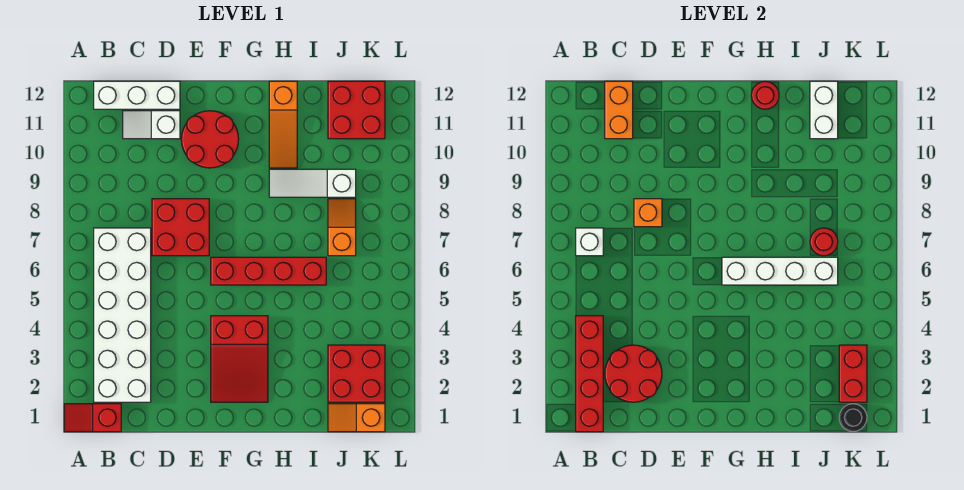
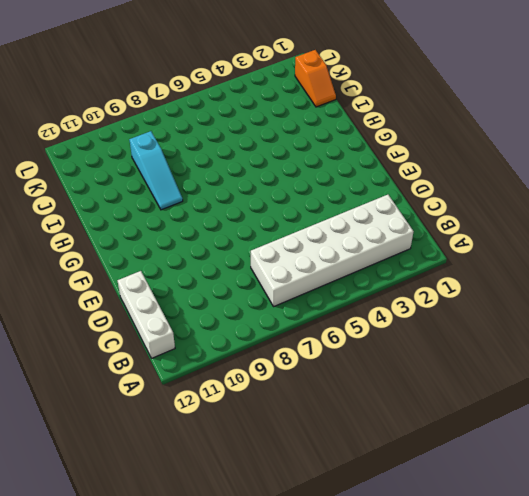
cyan 1x3 slope [129,131,183,210] -> white 1x3 slope [269,169,356,197]
none -> red 1x2 slope [64,404,121,432]
none -> white 1x2 slope [123,111,180,139]
none -> red 2x2 brick [152,199,209,256]

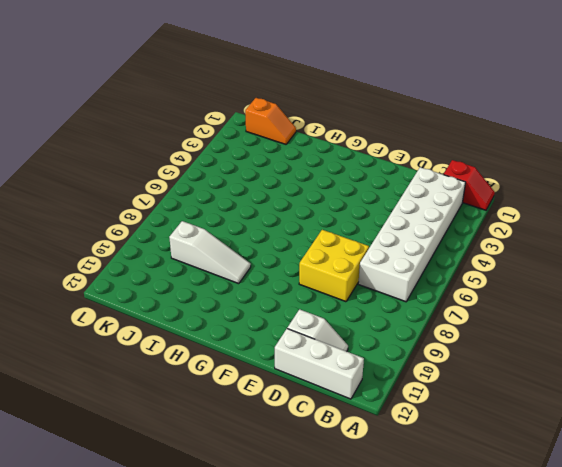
yellow 2x2 brick [299,230,369,302] -> red 2x2 brick [152,199,209,256]
none -> red 2x2 round brick [181,111,239,168]
none -> red 2x3 slope [211,316,268,402]
none -> red 1x4 brick [211,257,326,285]

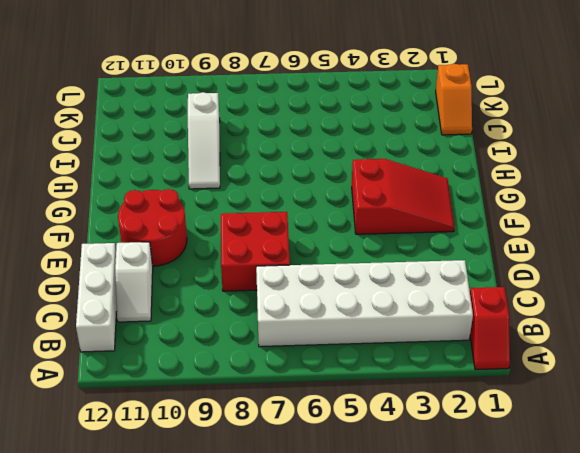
none -> red 1x4 brick [211,257,326,285]
none -> orange 1x3 slope [269,81,297,168]
none -> red 2x2 brick [328,345,385,402]

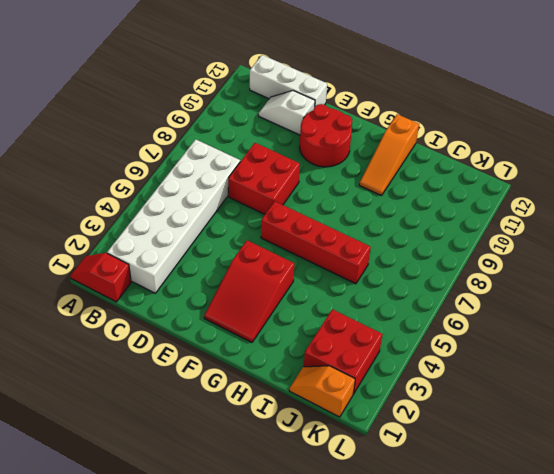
none -> white 1x3 slope [269,169,356,197]
none -> orange 1x2 slope [328,199,356,256]
none -> red 2x2 brick [328,81,385,139]

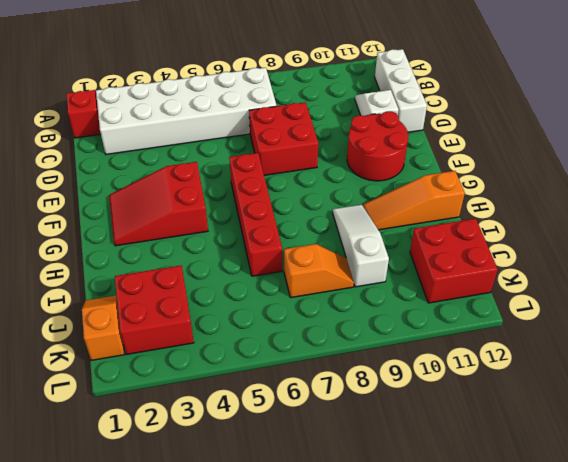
none -> red 1x4 brick [576,316,603,432]
none -> white 1x1 brick [576,228,603,256]
none -> red 2x2 round brick [605,345,662,402]

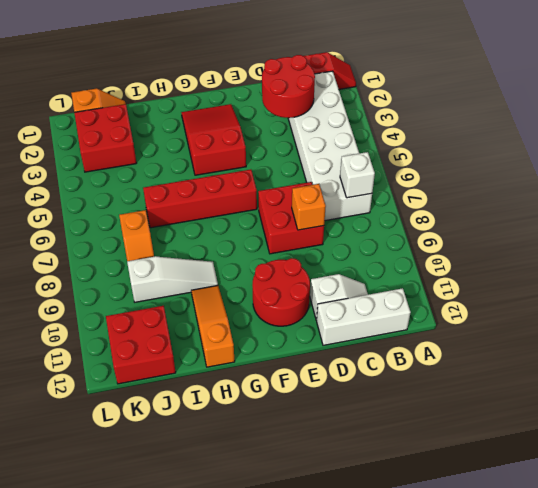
none -> red 1x4 brick [576,316,603,432]
none -> orange 1x2 brick [605,81,633,139]
none -> white 1x4 brick [722,257,838,285]

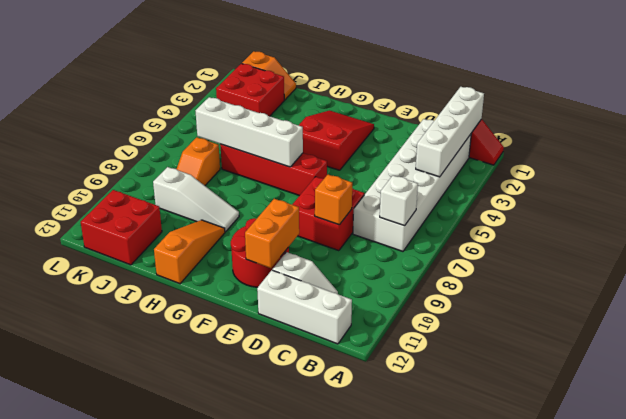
white 1x4 brick [416,87,484,177] -> red 1x4 brick [576,316,603,432]
orange 1x2 brick [245,199,299,268] -> orange 1x2 brick moved to [605,81,633,139]
none -> red 2x2 round brick [605,345,662,402]
none -> red 1x1 round brick [751,81,779,109]
none -> red 1x1 round brick [810,228,838,256]

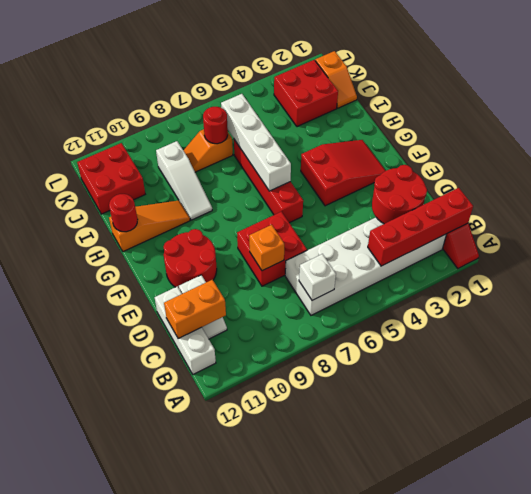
none -> white 1x2 brick [810,81,838,139]
none -> black 1x1 round brick [839,404,867,432]
none -> red 1x2 brick [839,345,867,402]

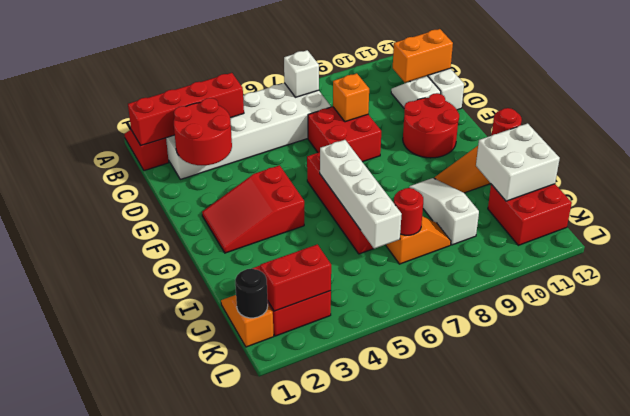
white 2x2 brick [476,123,560,201] -> white 1x2 brick [810,81,838,139]

